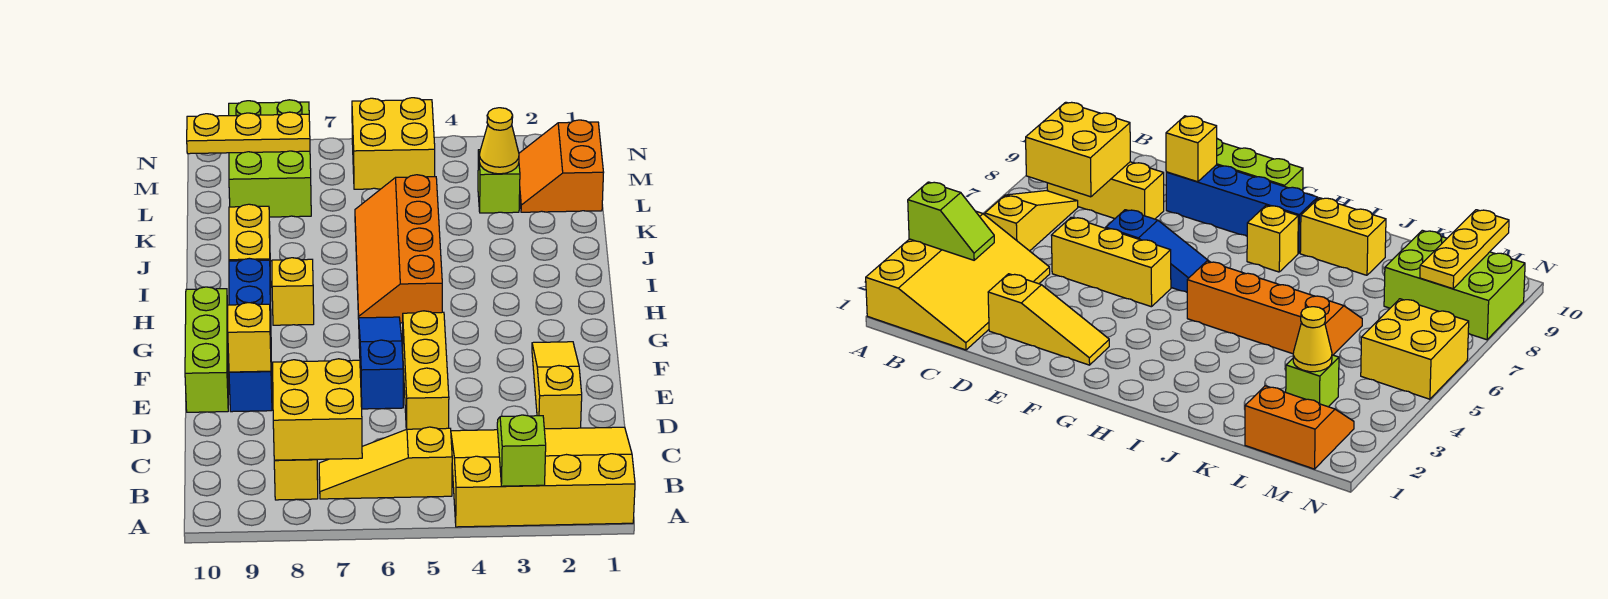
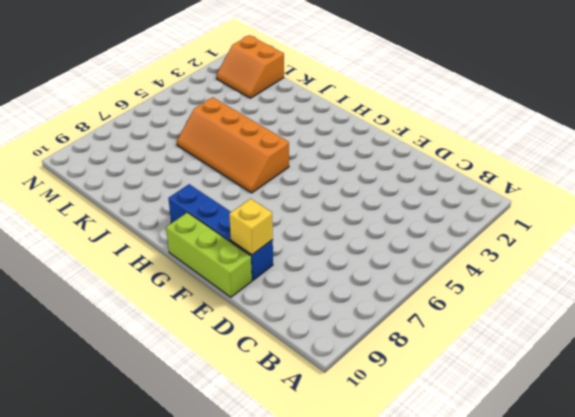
none -> yellow 3x4 slope [451,427,635,527]
none -> yellow 1x3 slope [319,427,452,499]
none -> yellow 1x3 brick [274,459,318,500]

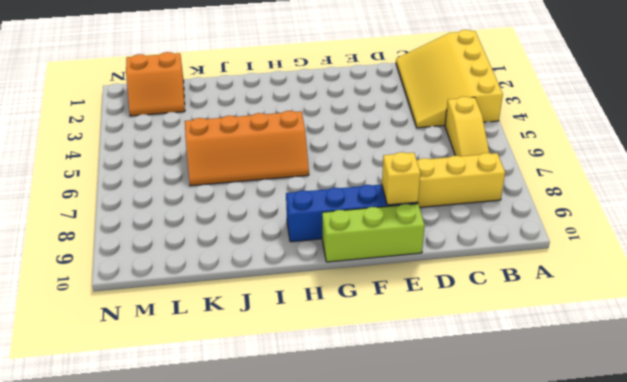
none -> yellow 1x3 slope [532,342,582,429]
none -> yellow 1x3 brick [403,311,449,429]
none -> blue 1x3 slope [359,317,403,409]

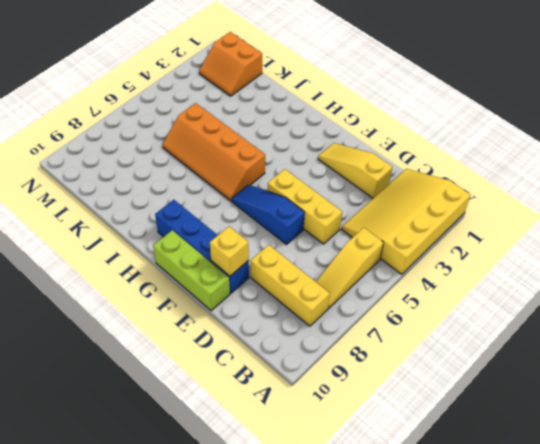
none -> yellow 1x1 brick [272,258,314,325]
none -> yellow 1x2 brick [229,204,271,289]
none -> lime 1x1 brick [478,150,520,213]

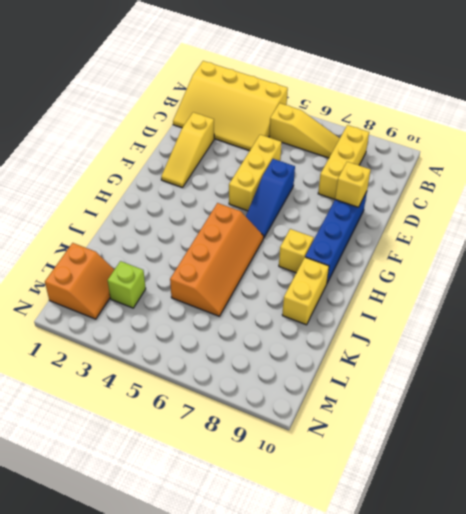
none -> lime 1x3 brick [185,287,228,412]
none -> lime 2x3 brick [229,100,311,217]
none -> yellow 2x2 brick [352,98,435,189]

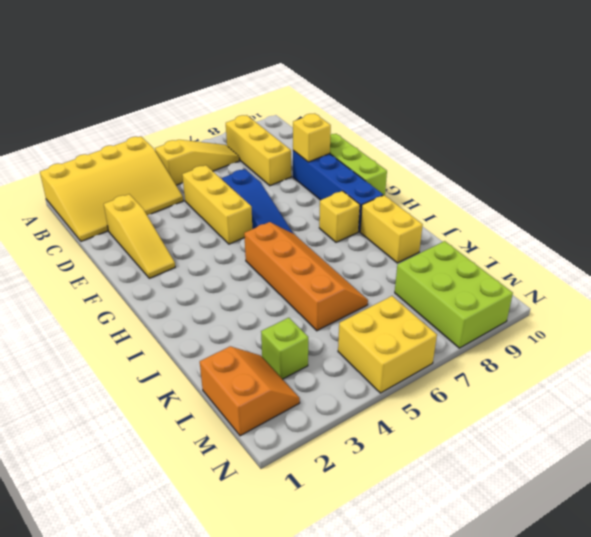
none -> lime 1x2 slope [497,415,546,486]
none -> yellow 2x2 brick [273,359,362,460]
none -> yellow 1x1 cone [479,108,519,174]

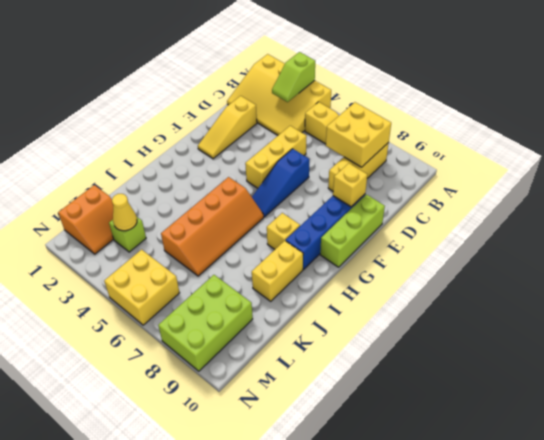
none -> yellow 1x3 plate [187,112,310,154]

